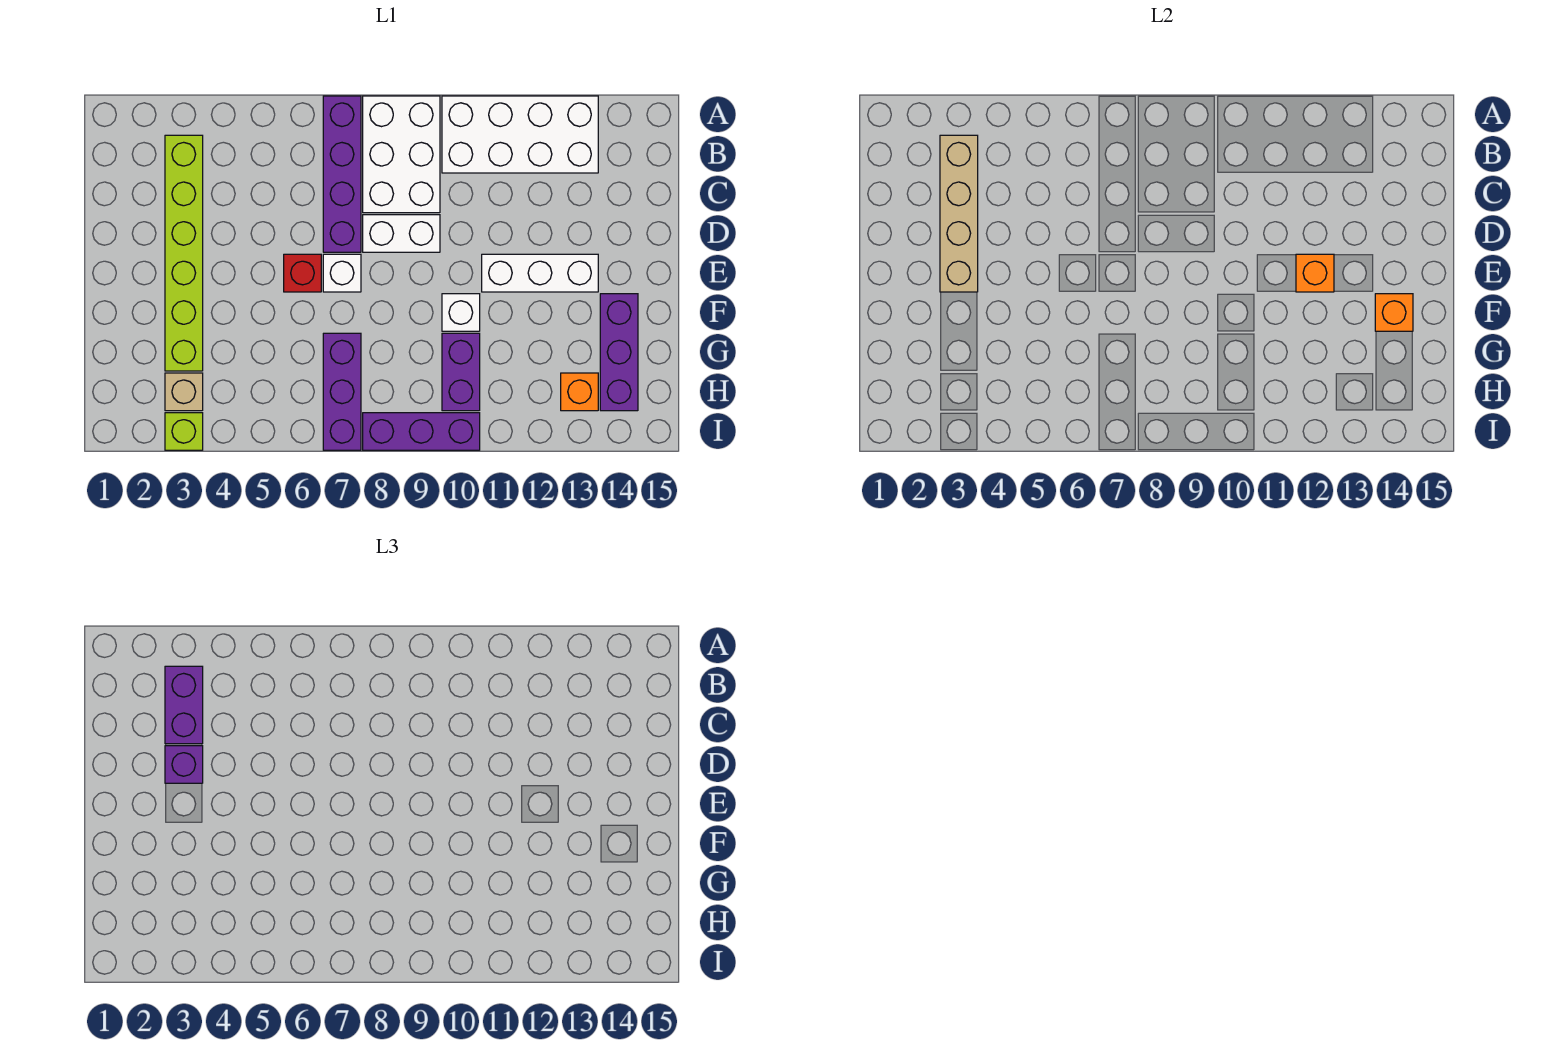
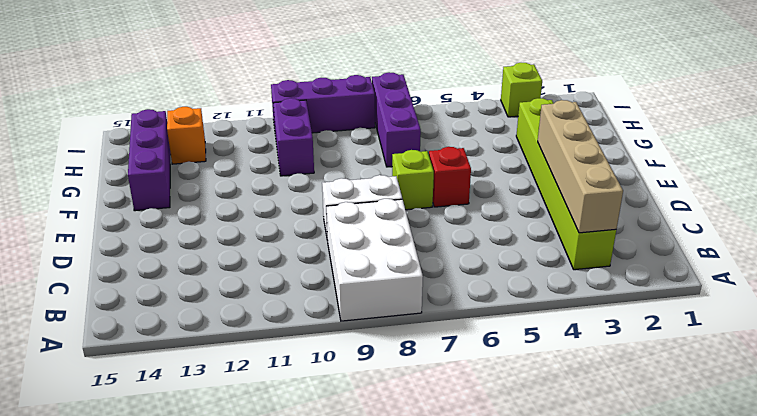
lime 1x1 brick [392,150,434,210] -> white 1x1 brick [323,254,361,292]
none -> purple 1x4 brick [323,96,361,252]
none -> white 2x4 brick [442,96,598,173]
none -> white 1x3 brick [482,254,598,292]

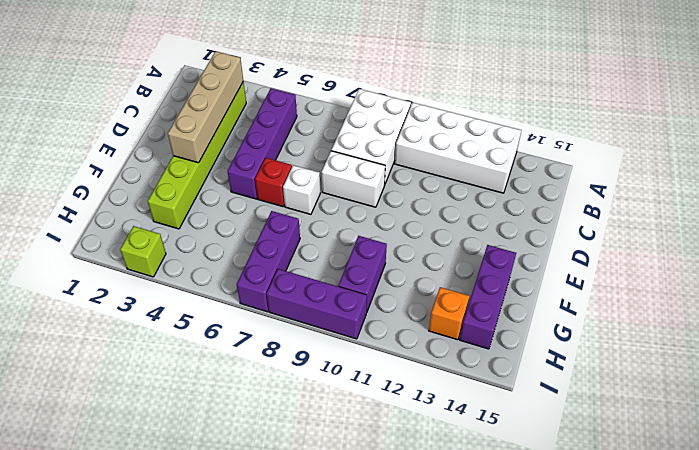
purple 1x4 brick [228,88,297,199] -> purple 1x4 brick moved to [323,96,361,252]
none -> white 1x3 brick [482,254,598,292]
none -> white 1x1 brick [442,294,480,331]
none -> tan 1x1 brick [165,373,203,411]

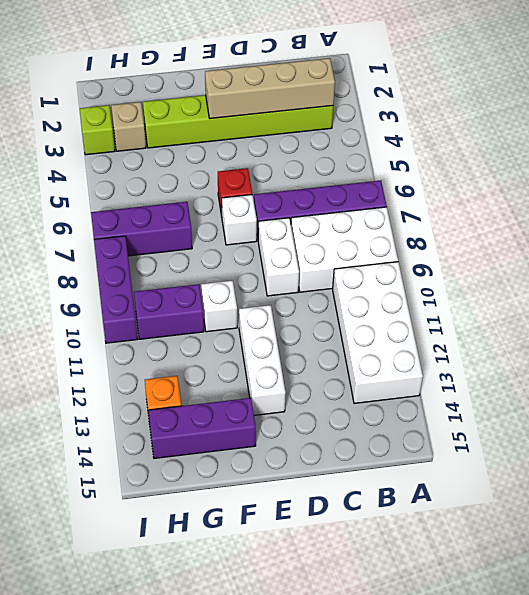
none -> orange 1x1 brick [1296,254,1334,292]
none -> orange 1x1 brick [1375,294,1413,331]
none -> purple 1x2 brick [165,666,203,744]

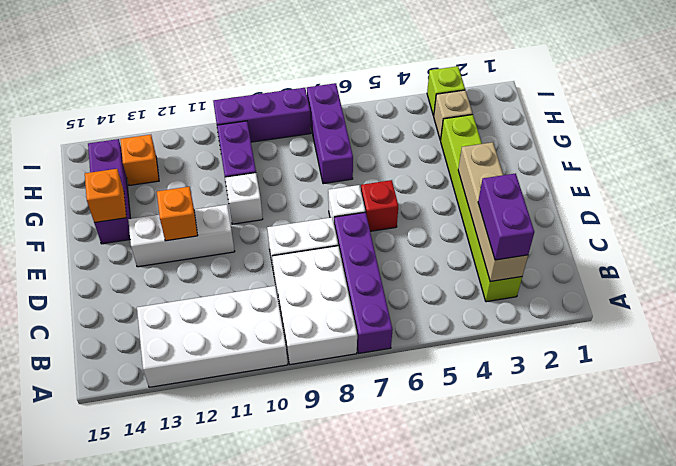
none -> purple 1x1 brick [165,746,203,783]

